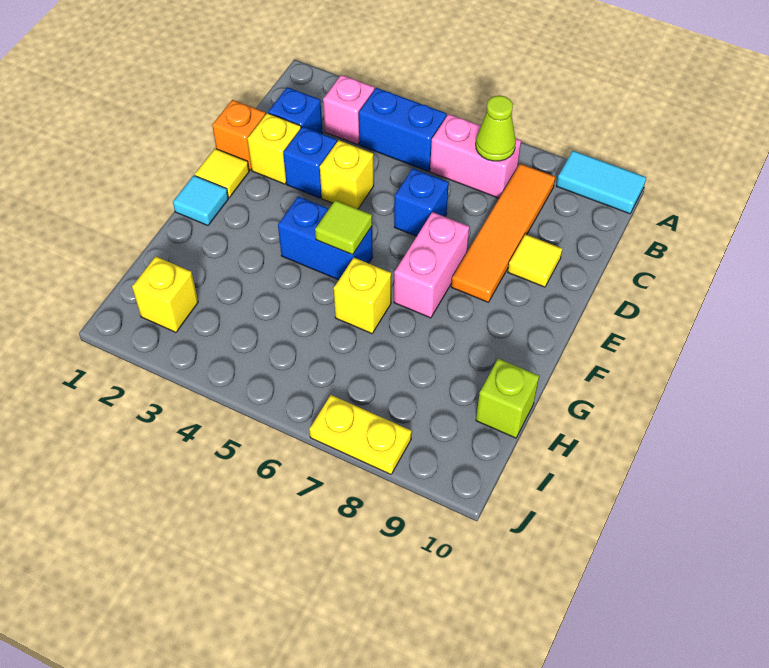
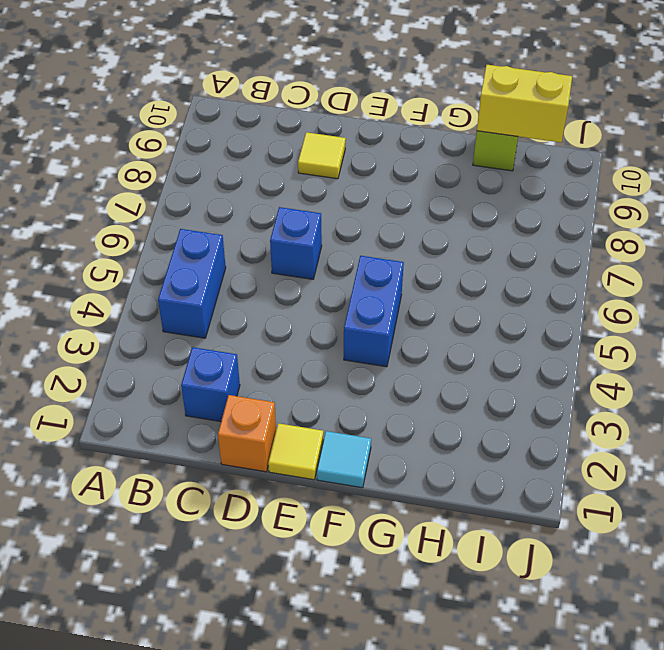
yellow 1x2 brick [477,65,572,142] -> none
none -> cyan 1x2 tile [556,151,646,214]
none -> pink 1x1 brick [323,75,375,144]
none -> pink 1x2 brick [430,114,521,198]

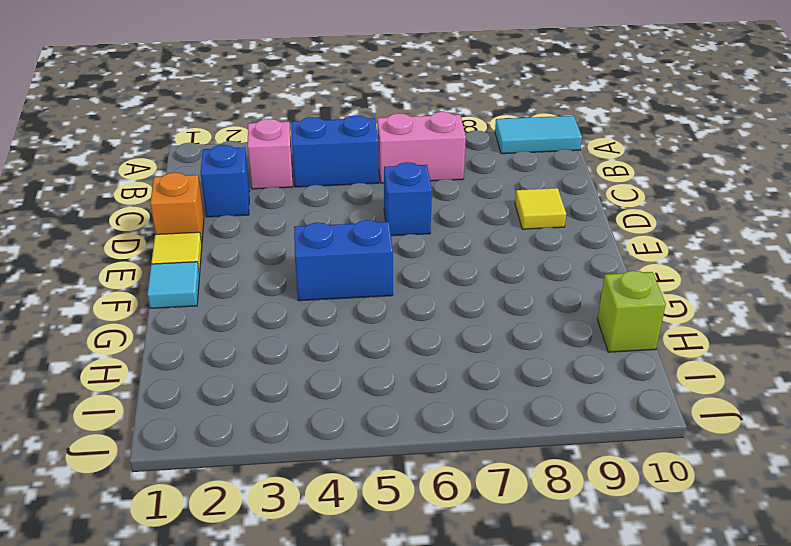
none -> orange 1x4 tile [451,164,555,302]
none -> yellow 1x1 brick [247,113,301,184]
none -> blue 1x1 brick [283,127,337,198]

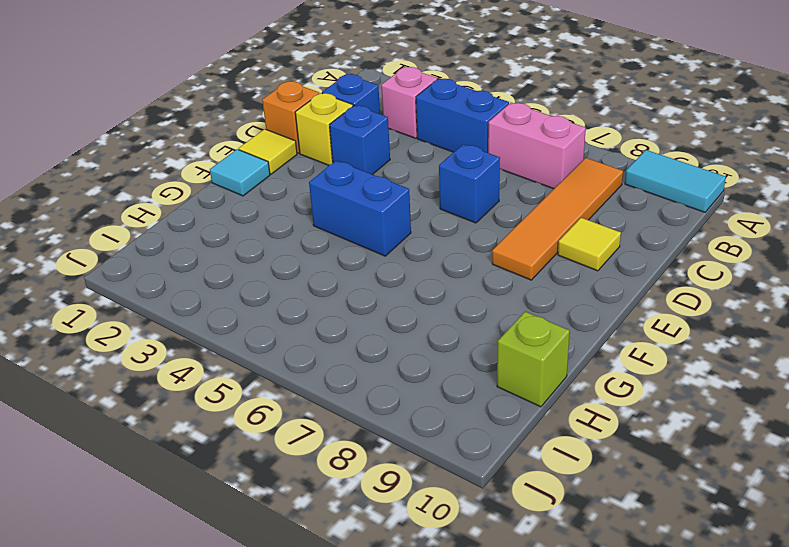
none -> yellow 1x1 brick [320,140,374,209]
none -> pink 1x2 brick [394,212,469,318]
none -> yellow 1x1 brick [334,258,391,334]

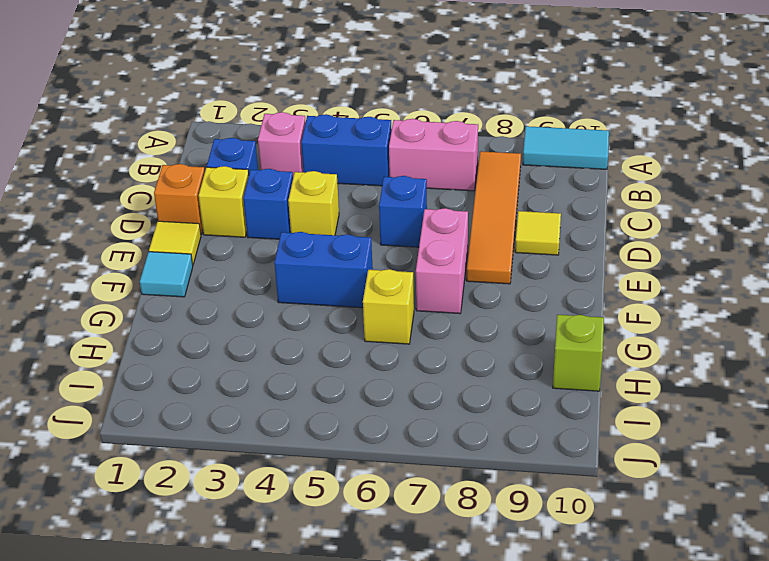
none -> yellow 1x1 brick [132,256,198,332]
none -> yellow 1x2 plate [309,395,412,474]
none -> lime 1x1 cone [476,96,516,161]

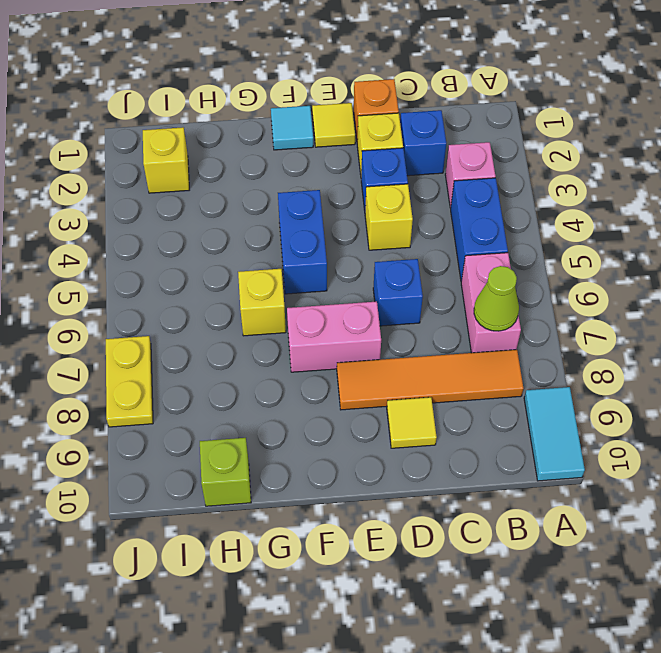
none -> lime 1x1 tile [315,200,372,255]

